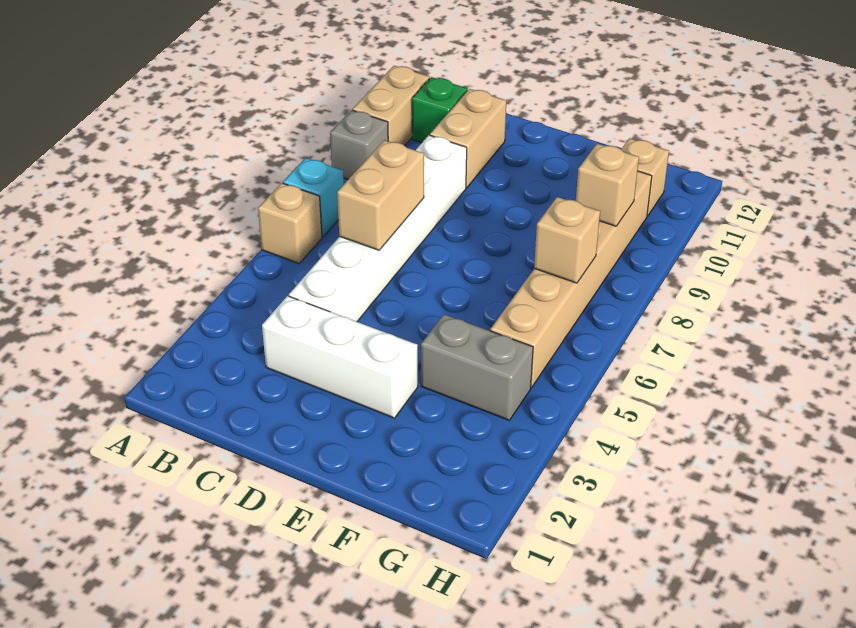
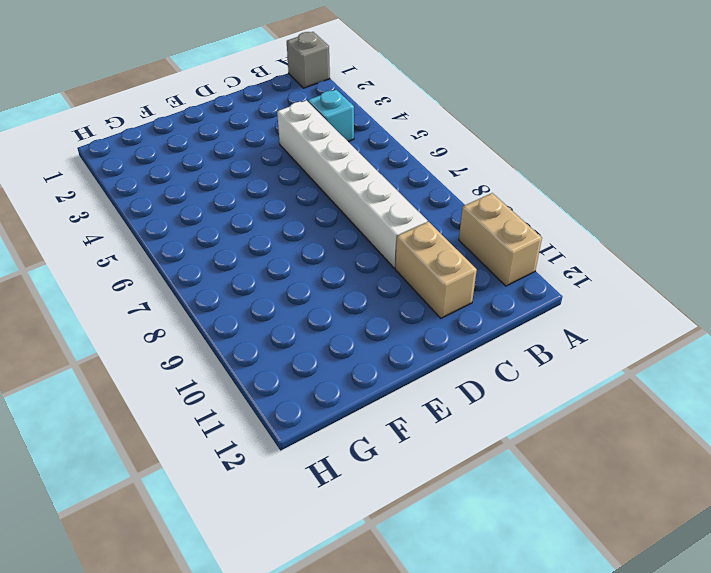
grey 1x1 brick [287,32,330,88] -> grey 1x1 brick moved to [330,110,388,179]
cyan 1x1 brick [308,90,354,142] -> cyan 1x1 brick moved to [283,158,344,237]
none -> tan 1x1 brick [258,183,322,263]
none -> green 1x1 brick [412,77,468,143]
none -> white 1x3 brick [262,296,418,418]

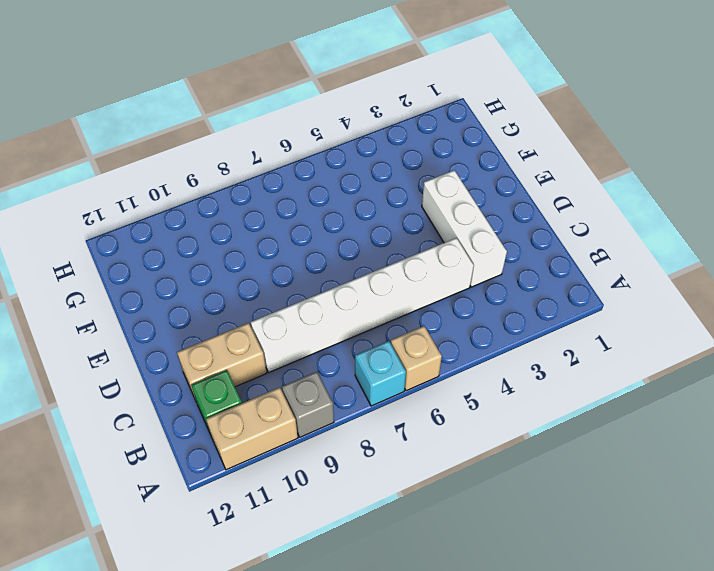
none -> grey 1x2 brick [421,314,533,420]
none -> tan 1x6 brick [490,171,652,388]
none -> tan 1x1 brick [621,138,669,216]

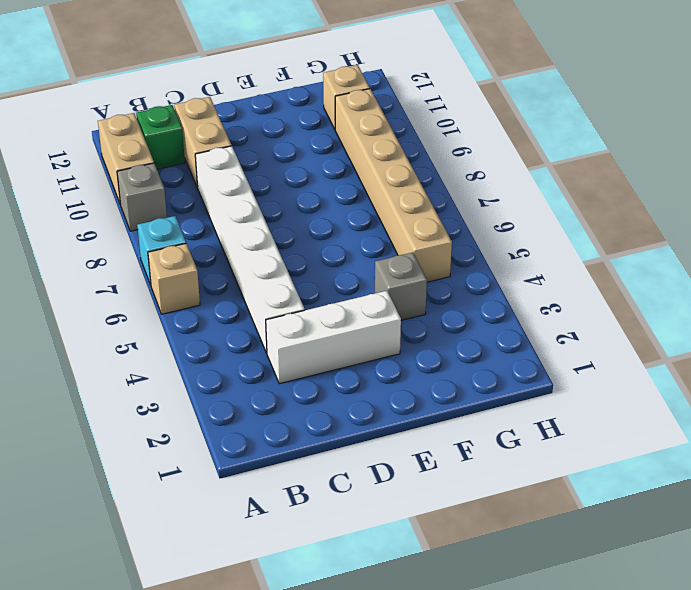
grey 1x1 brick [375,252,427,320] -> grey 1x2 brick [421,314,533,420]
none -> tan 1x2 brick [337,140,424,250]
none -> tan 1x1 brick [534,197,600,283]
none -> tan 1x1 brick [576,144,639,226]

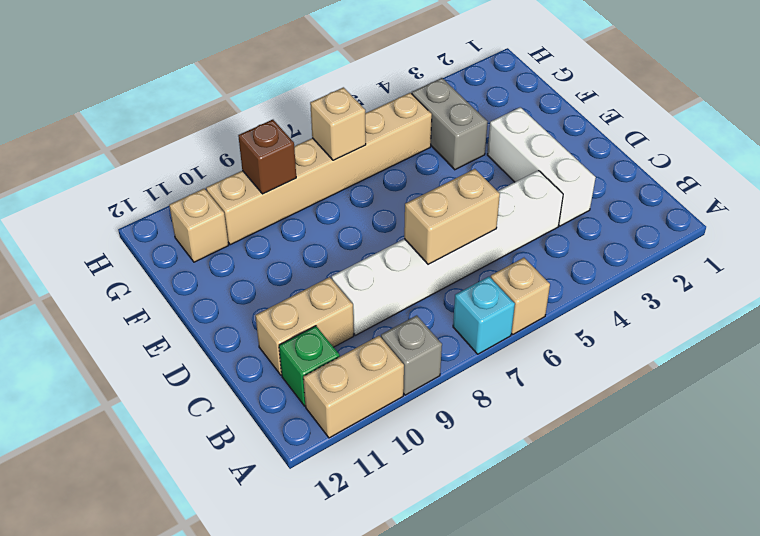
brown 1x1 brick [238,120,296,194] -> tan 1x1 brick [576,144,639,226]

